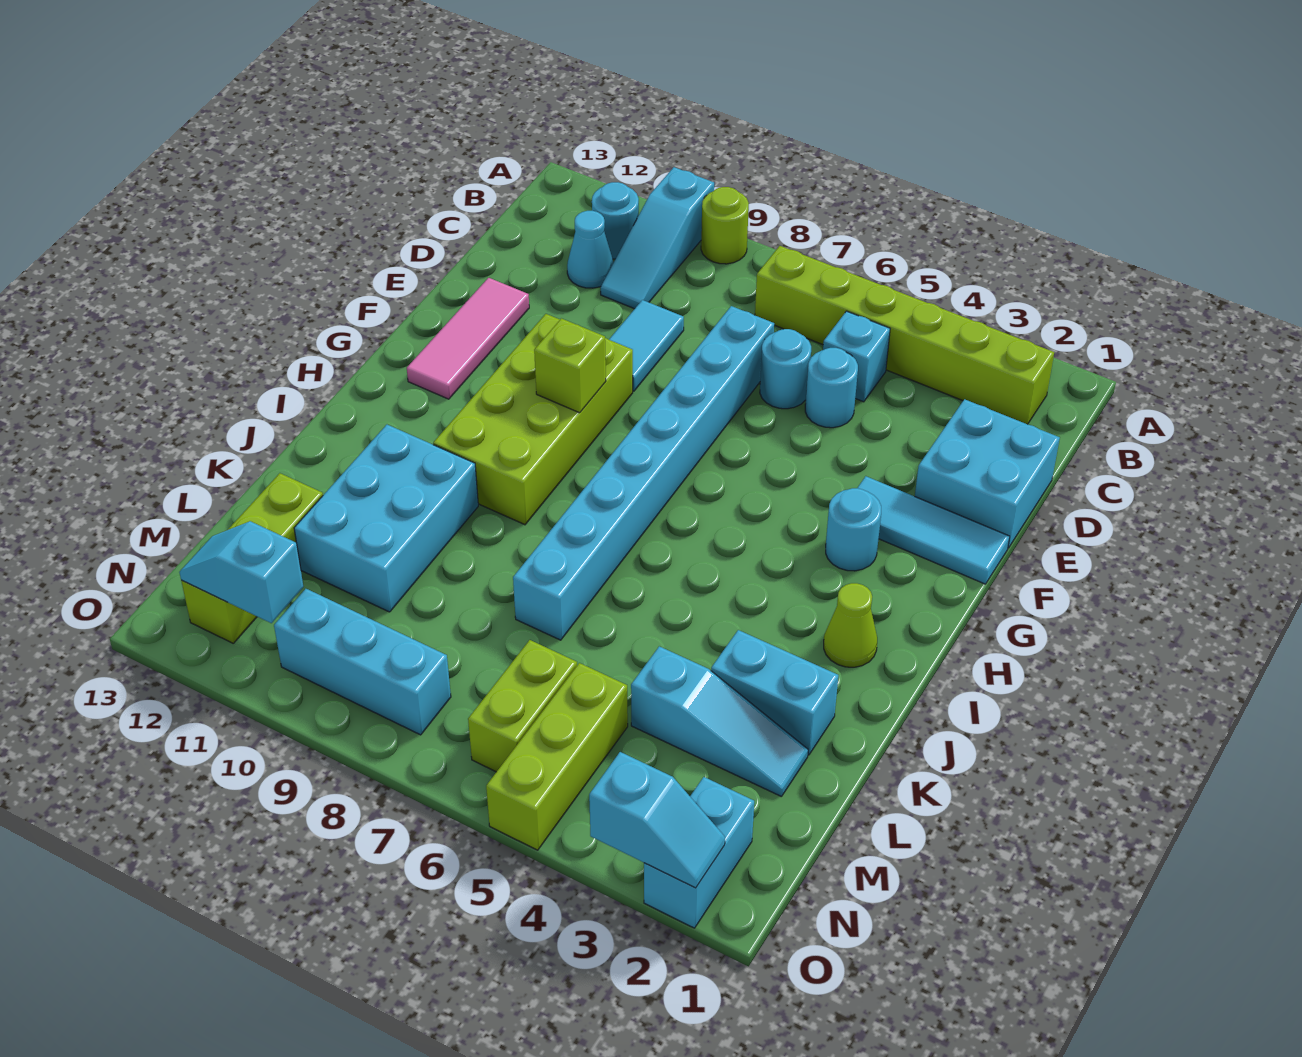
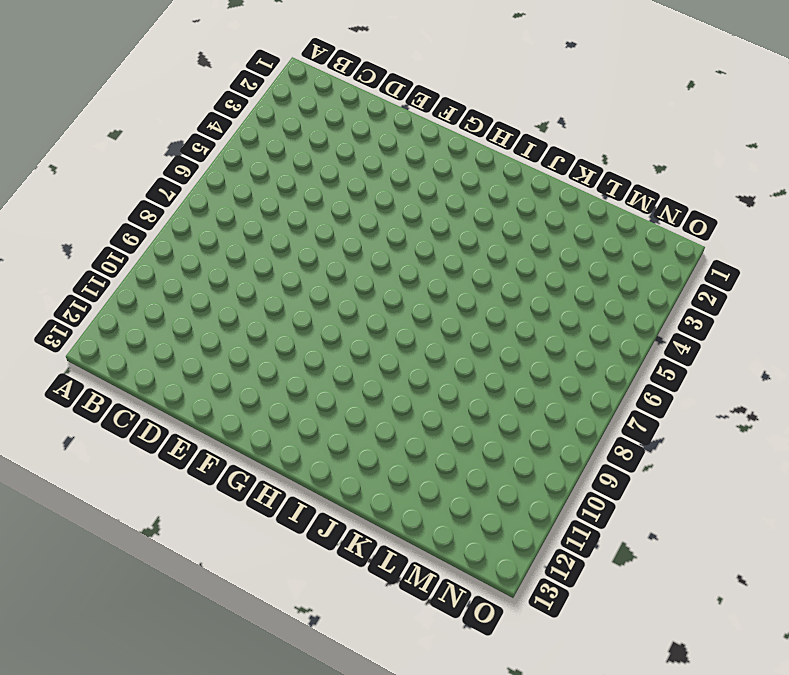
none -> lime 1x1 round brick [701,187,749,264]
none -> cyan 1x3 slope [601,167,714,309]
none -> lime 1x6 brick [755,246,1054,424]

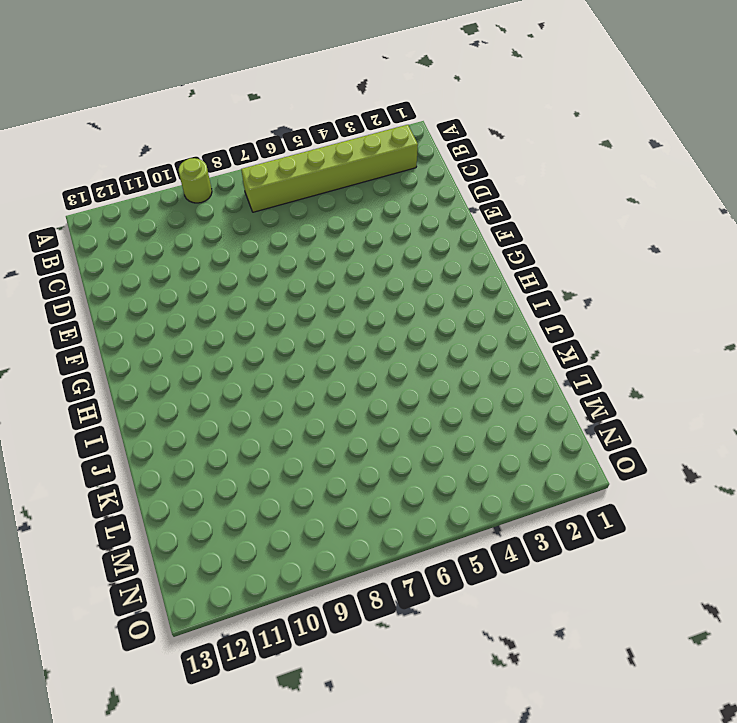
none -> cyan 1x3 slope [601,167,714,309]
none -> cyan 1x1 round brick [592,182,639,259]
none -> cyan 1x1 brick [823,311,890,402]

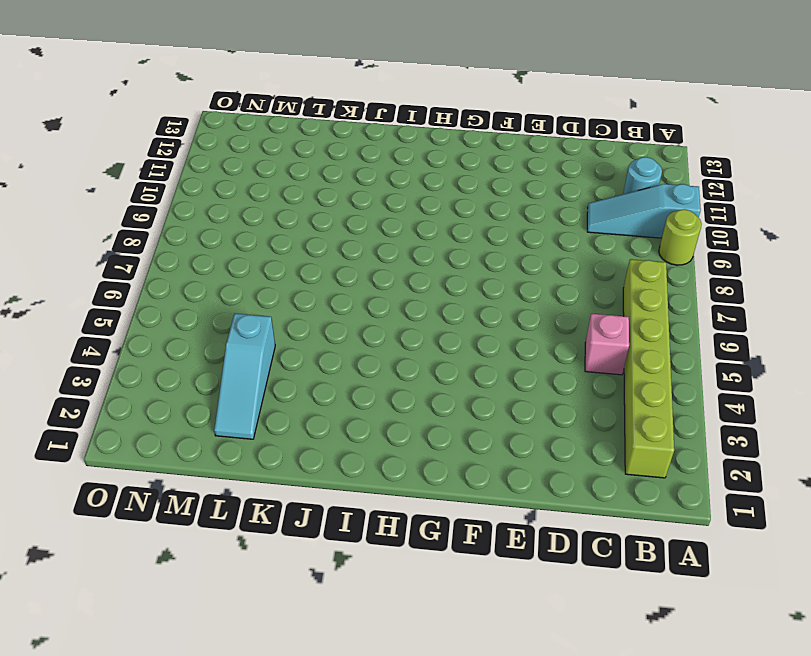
pink 1x1 brick [585,314,629,375] -> cyan 1x1 brick [823,311,890,402]
none -> cyan 1x1 cone [567,211,614,288]
none -> cyan 2x2 brick [915,399,1060,548]
none -> cyan 1x1 round brick [805,348,858,428]

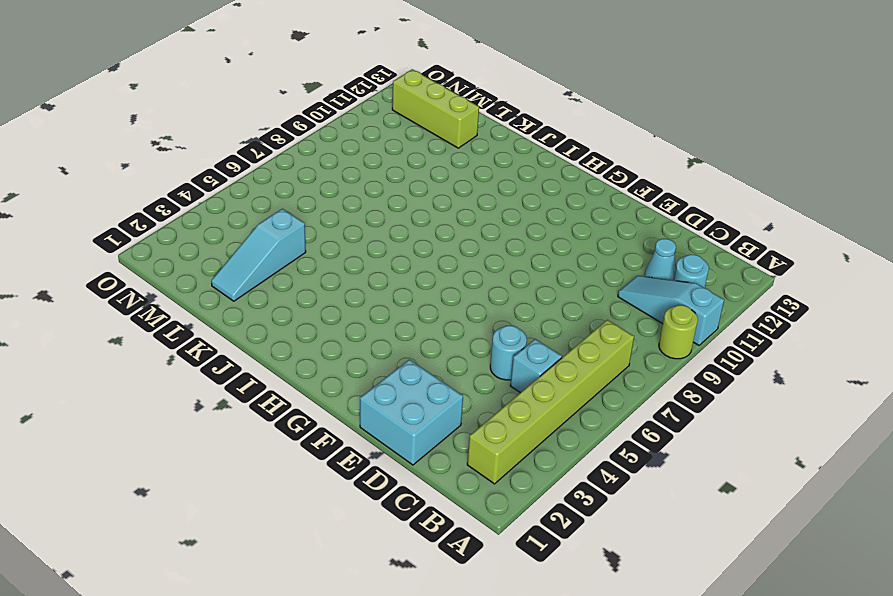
none -> cyan 1x1 round brick [760,329,811,409]
none -> cyan 1x8 brick [513,306,774,640]
none -> cyan 1x2 tile [609,300,684,391]

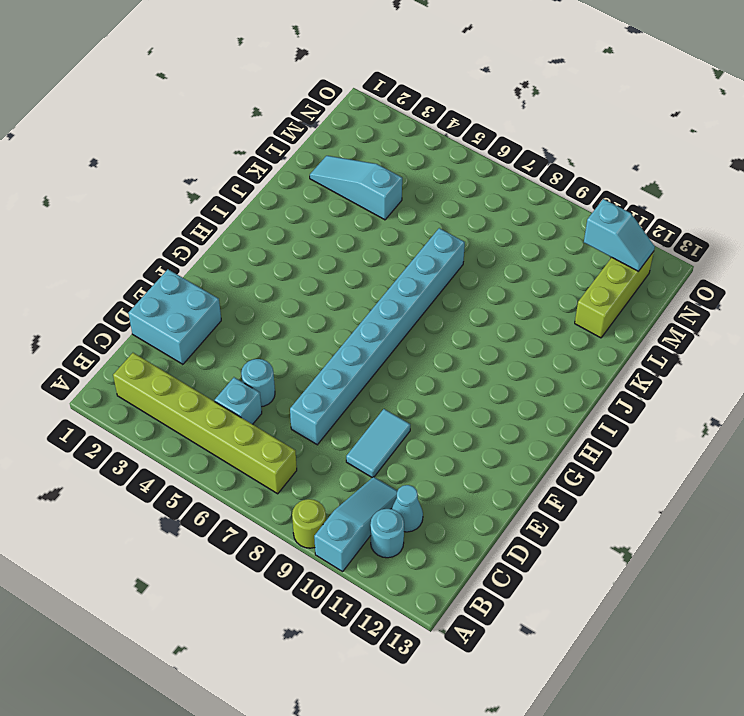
none -> cyan 1x1 round brick [760,329,811,409]
none -> pink 1x3 tile [407,278,529,399]
none -> cyan 1x3 tile [858,476,1010,584]

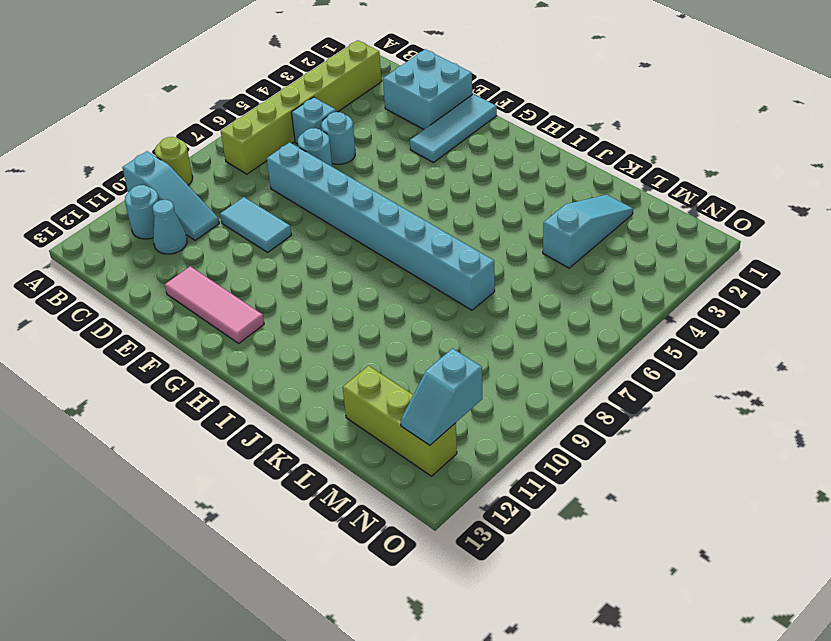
none -> lime 2x4 brick [433,314,633,525]
none -> cyan 1x1 round brick [826,488,881,571]
none -> lime 1x1 cone [824,583,877,667]

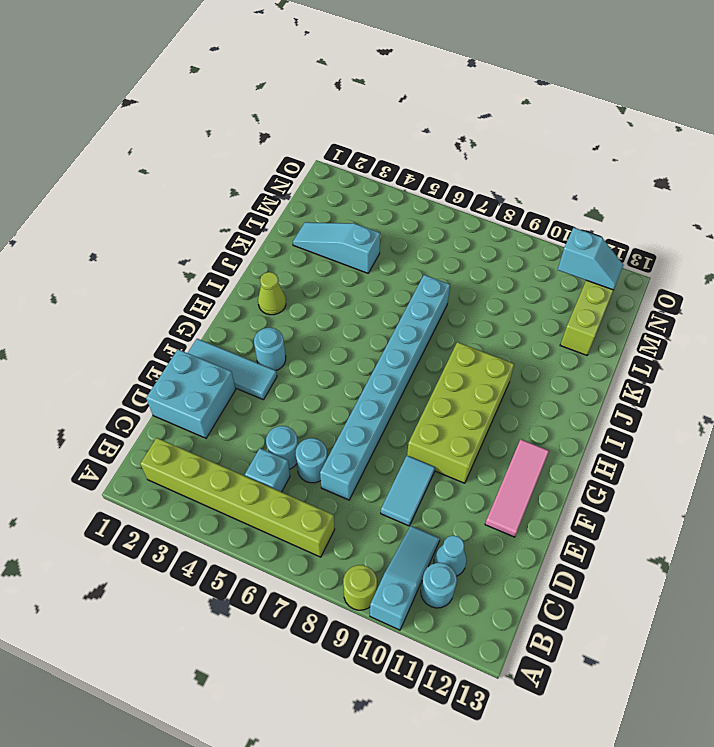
none -> cyan 2x3 brick [294,425,478,612]
none -> cyan 1x2 brick [711,630,838,755]
none -> lime 1x3 brick [486,663,628,850]

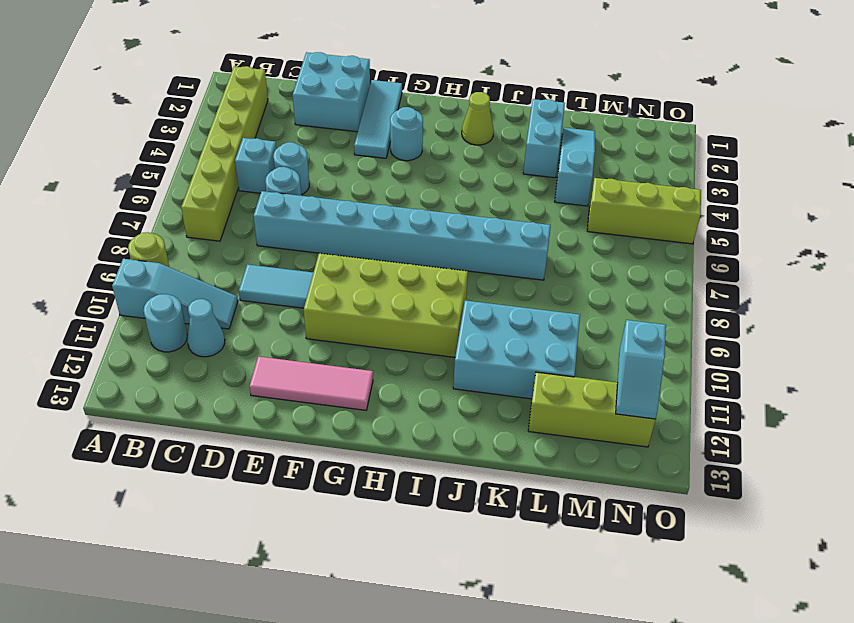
none -> lime 1x2 brick [468,640,577,772]
none -> cyan 1x2 brick [644,777,754,928]
none -> cyan 1x3 brick [274,589,451,735]

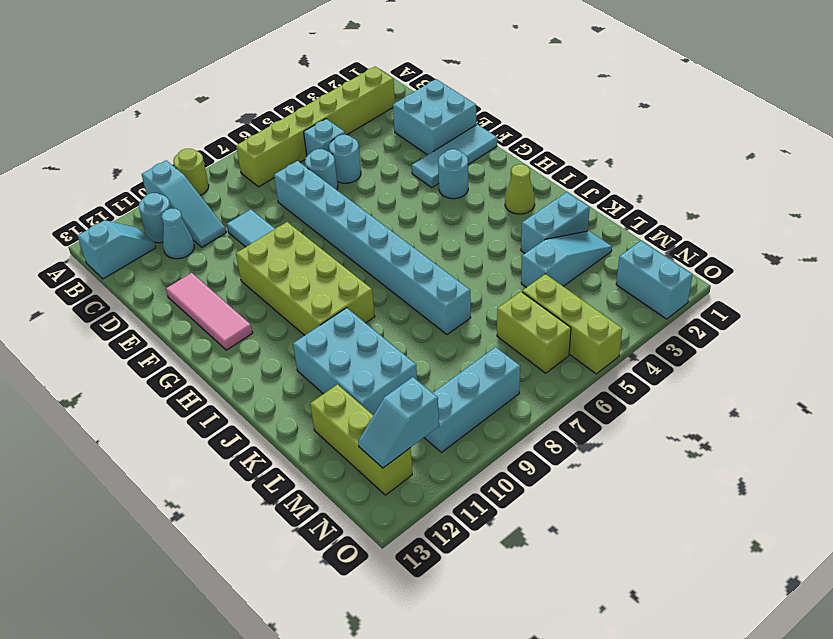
cyan 1x2 slope [78,220,156,279] -> cyan 1x2 slope moved to [589,752,725,888]
none -> lime 1x1 brick [534,318,606,413]

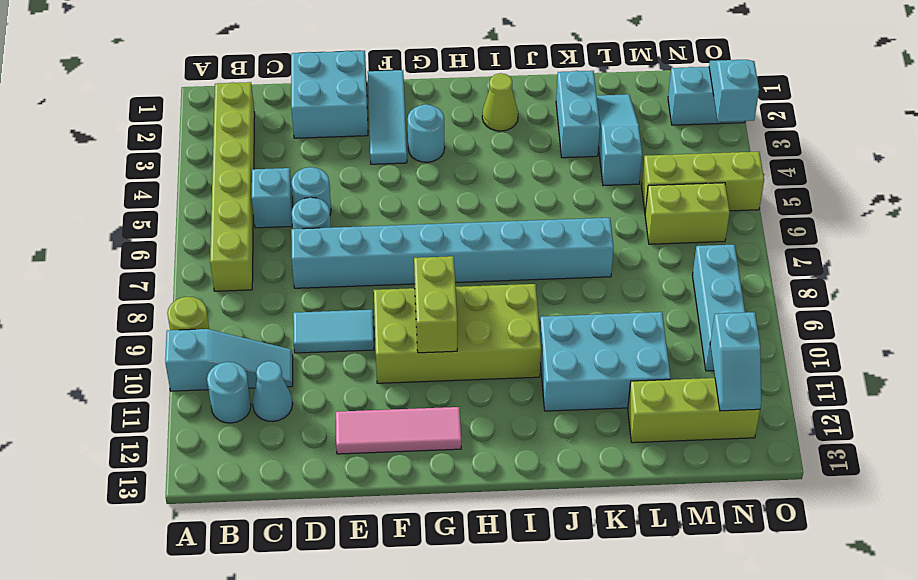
lime 1x2 brick [414,256,457,353] -> lime 1x1 brick [534,318,606,413]

